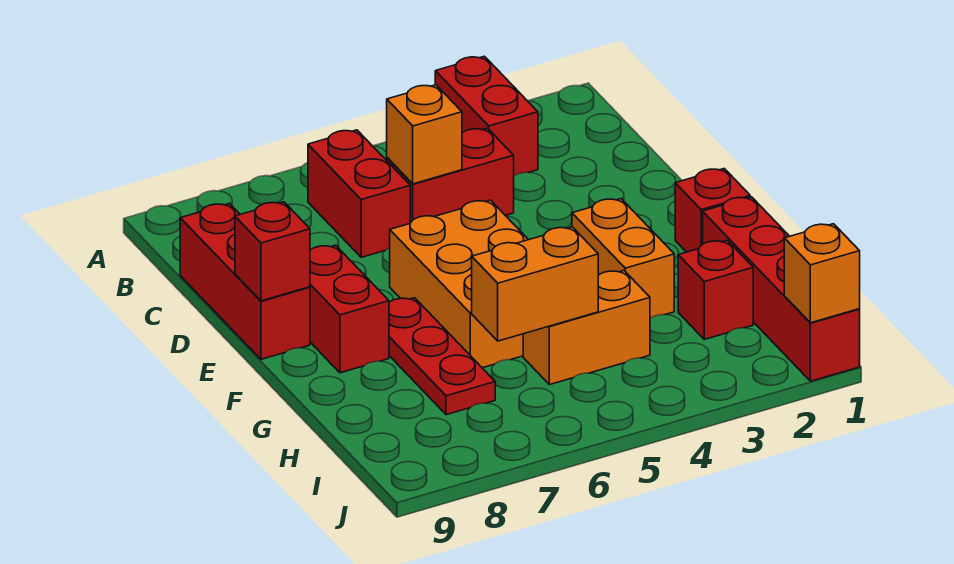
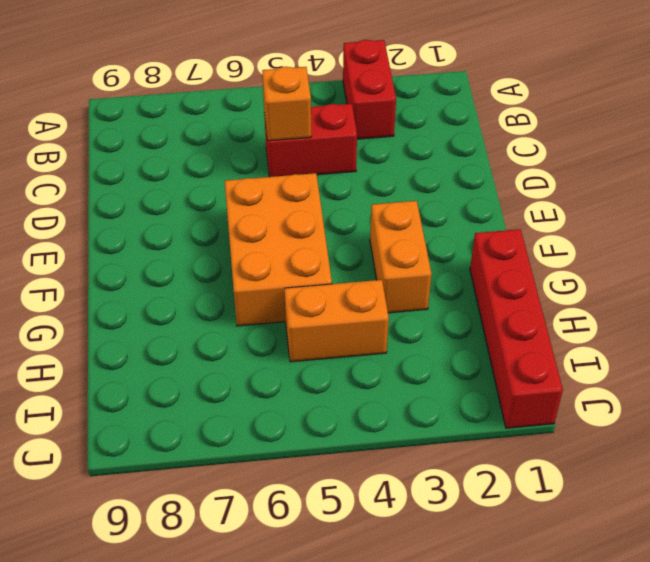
none -> red 1x2 brick [308,130,410,257]
none -> red 1x3 brick [180,203,310,359]
none -> red 1x2 brick [310,245,389,373]

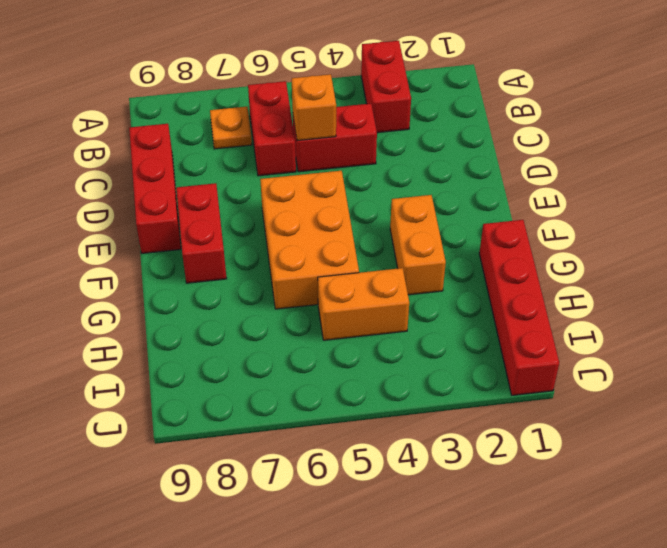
orange 1x1 plate [210,107,252,149] -> none
none -> red 1x1 brick [675,169,750,252]
none -> red 1x3 plate [389,298,495,415]
none -> red 1x1 brick [678,240,753,339]

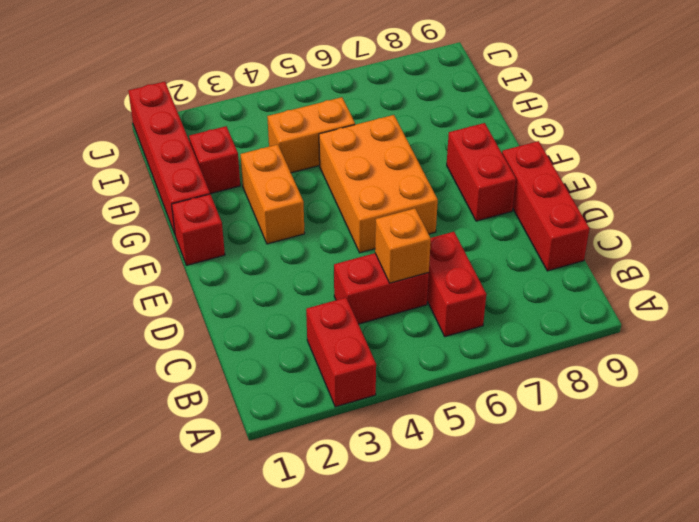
none -> red 1x3 plate [389,298,495,415]
none -> red 1x1 brick [235,202,310,301]
none -> orange 1x2 brick [472,227,598,341]

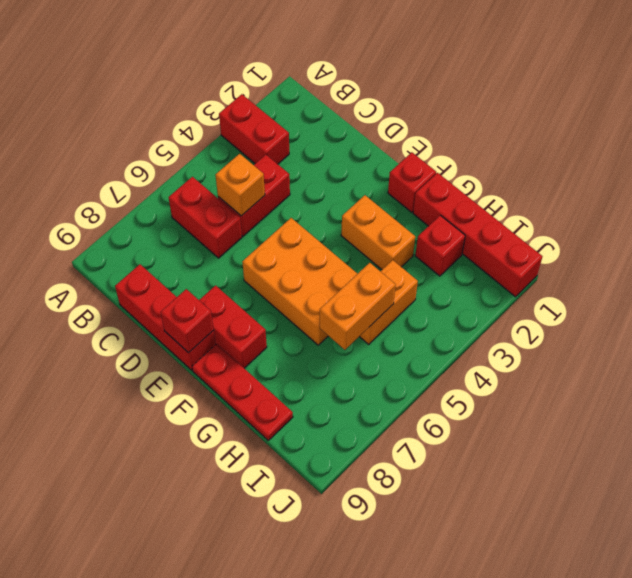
red 1x3 plate [192,344,293,440] -> red 1x3 plate moved to [389,298,495,415]
none -> orange 1x1 brick [784,224,860,323]

